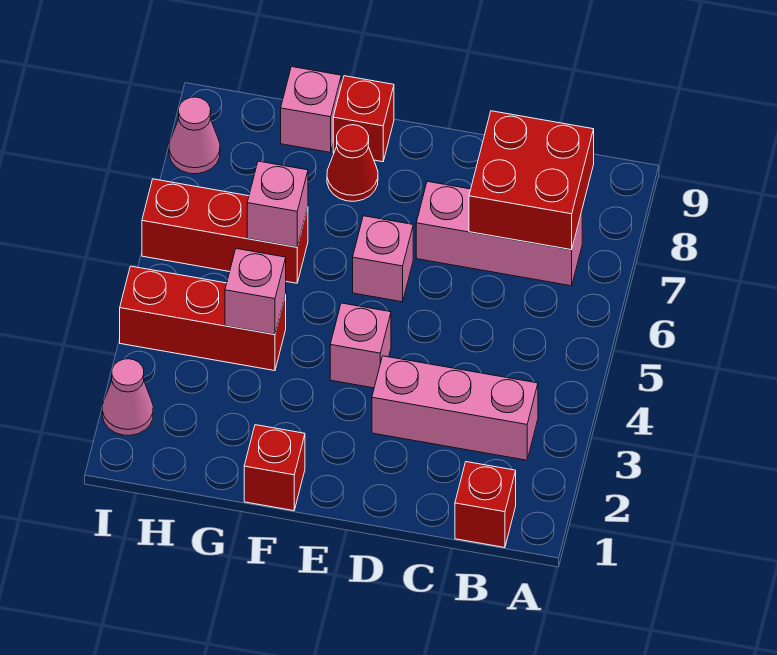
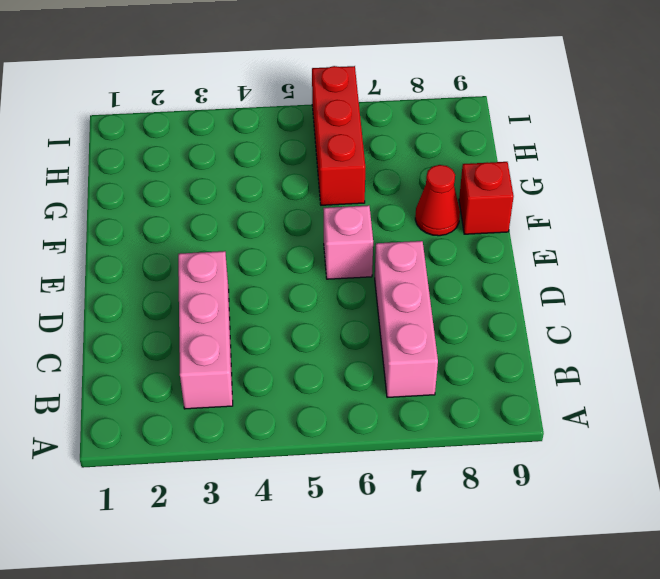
none -> red 1x1 brick [455,462,516,548]
none -> pink 1x1 brick [330,303,391,388]
none -> red 1x1 brick [244,425,305,511]

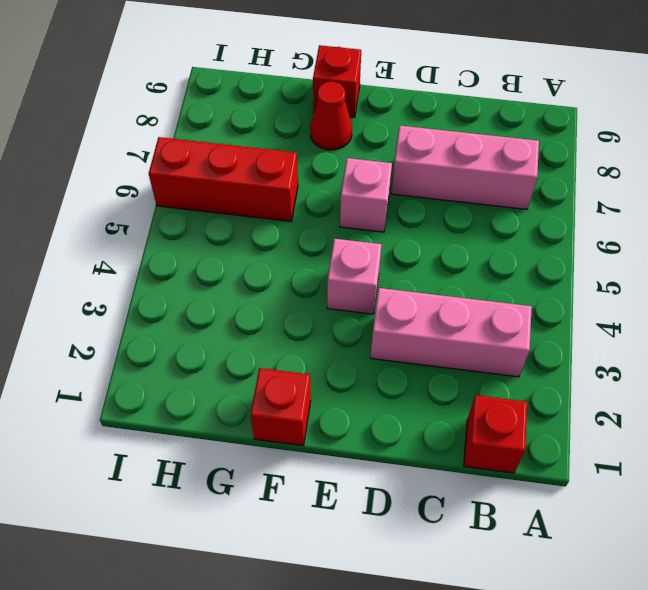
none -> red 1x3 brick [120,266,286,371]
none -> pink 1x1 brick [281,67,341,153]
none -> pink 1x1 cone [102,359,153,435]

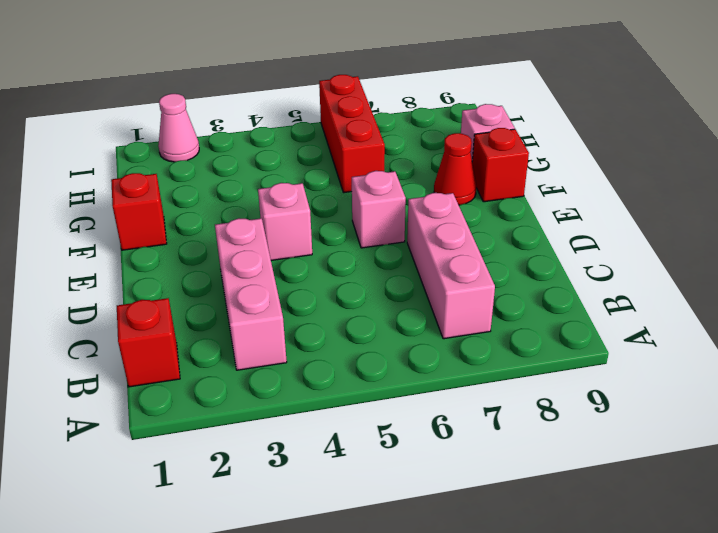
none -> red 1x3 brick [120,266,286,371]
none -> pink 1x1 cone [169,97,220,174]
none -> red 2x2 brick [469,111,594,250]

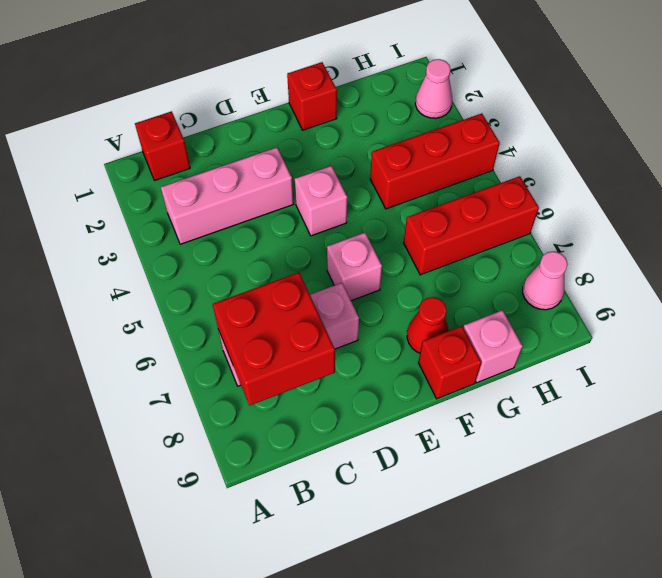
none -> pink 1x1 brick [225,249,286,334]
none -> pink 1x1 brick [247,161,308,247]

